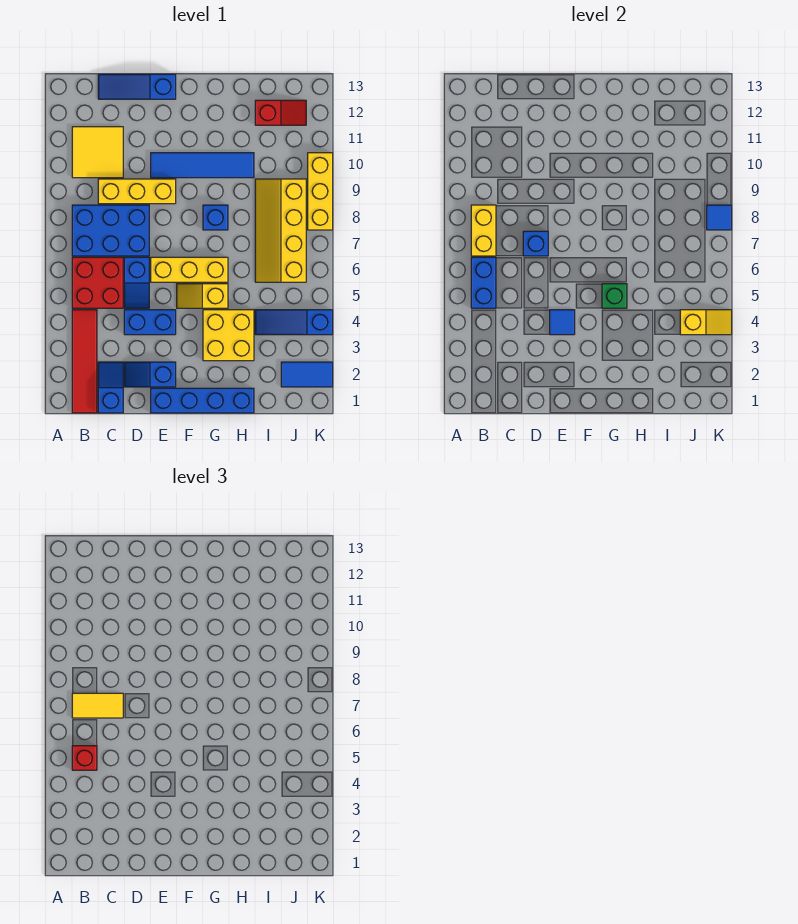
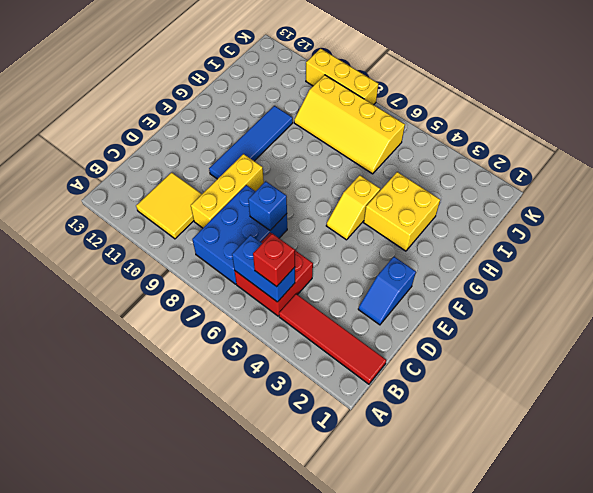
none -> blue 1x2 slope [98,362,123,413]
none -> blue 1x3 slope [98,74,176,99]
none -> blue 1x2 brick [124,310,176,335]
none -> blue 1x2 slope [124,257,149,308]

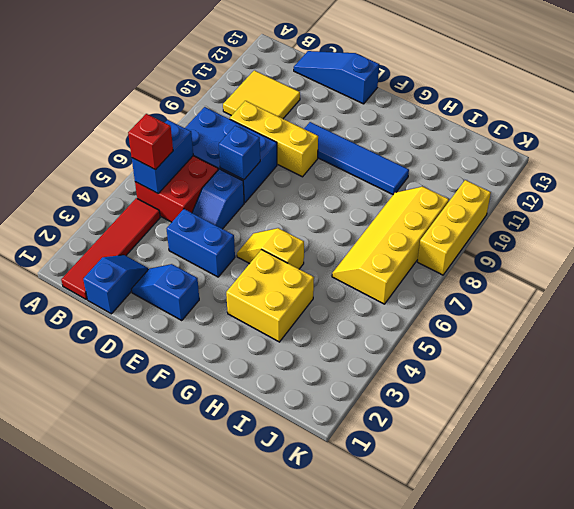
none -> blue 1x4 brick [151,388,254,413]
none -> yellow 1x3 brick [151,257,228,282]
none -> blue 1x1 brick [203,205,228,230]
none -> blue 1x3 slope [255,310,333,335]

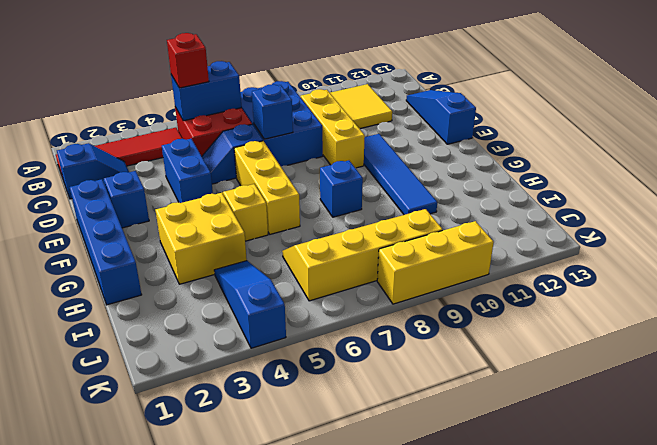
none -> red 1x2 slope [255,100,306,125]
none -> blue 1x2 tile [281,362,333,387]
none -> yellow 1x2 brick [471,205,496,256]
none -> blue 1x1 tile [550,310,575,335]

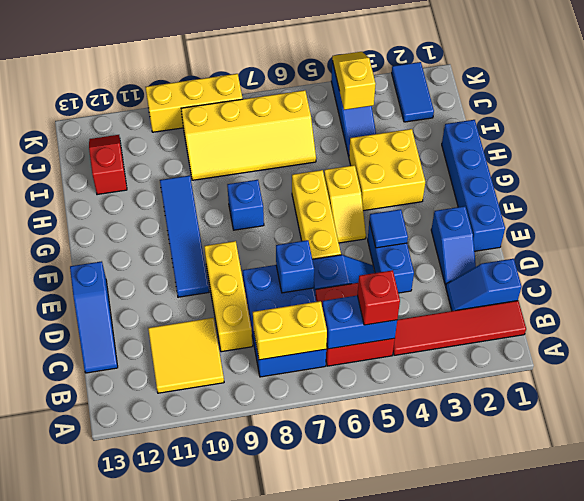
none -> green 1x1 brick [602,284,627,308]
none -> blue 1x1 tile [707,205,732,230]
none -> yellow 1x2 tile [72,693,123,718]

